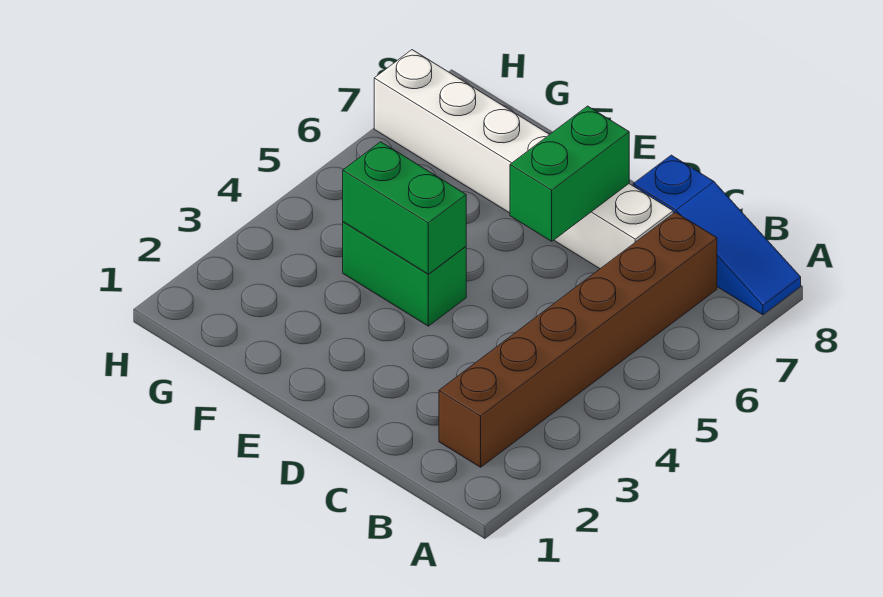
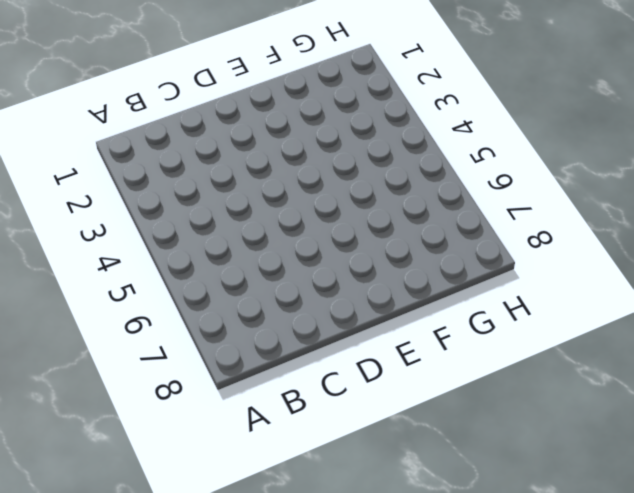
none -> blue 1x3 slope [633,155,801,315]
none -> brown 1x6 brick [439,212,717,467]

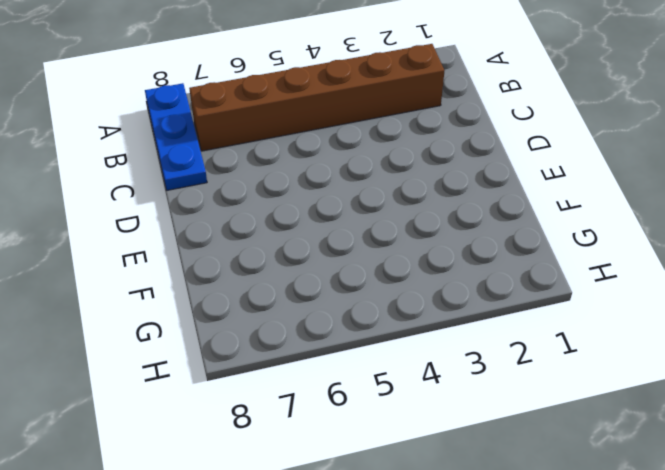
blue 1x3 plate [145,83,207,190] -> blue 1x3 slope [633,155,801,315]
none -> white 1x6 brick [374,50,673,269]
none -> green 1x2 brick [343,222,466,326]

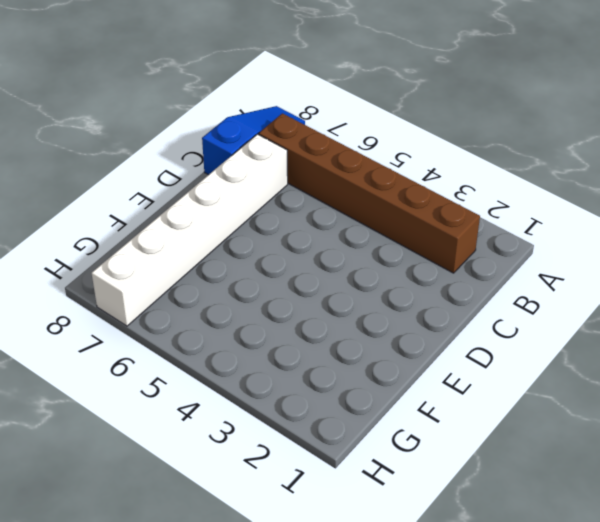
none -> green 1x2 brick [343,222,466,326]
none -> green 1x2 brick [510,106,629,241]

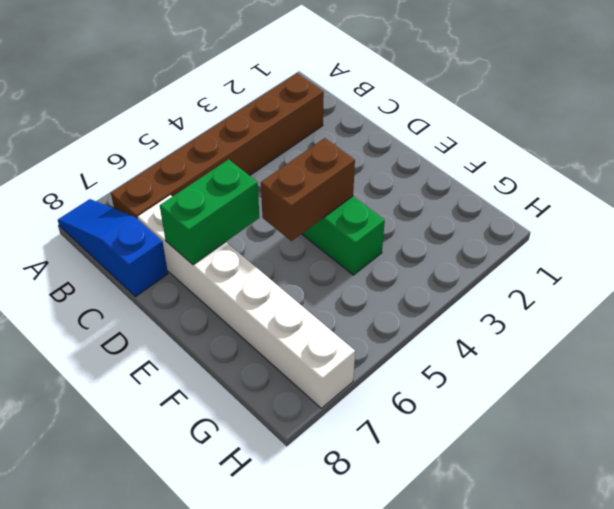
brown 1x2 brick [261,138,355,241] -> green 1x2 brick [343,142,466,274]

